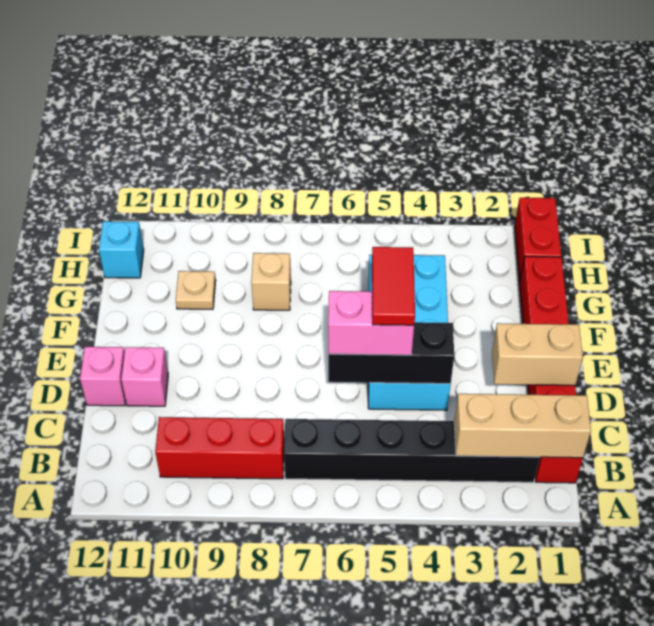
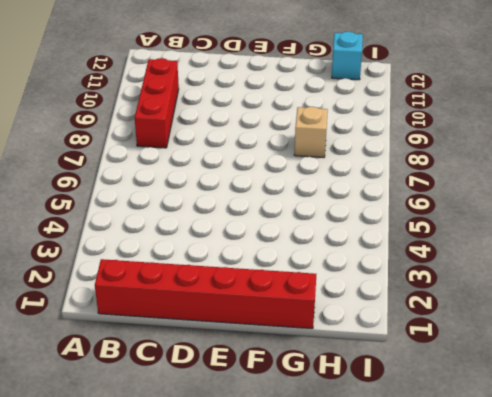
none -> black 1x6 brick [284,419,540,482]
none -> cyan 2x4 brick [368,255,451,410]
none -> pink 1x1 brick [121,347,168,406]

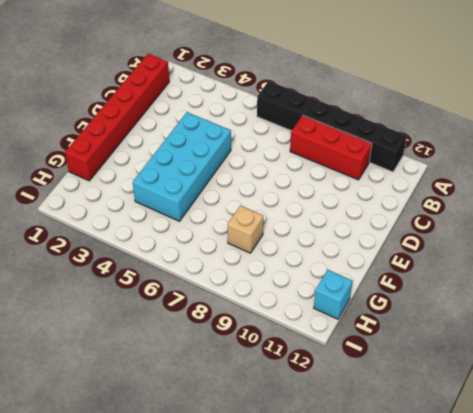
black 1x6 brick [257,81,407,172] -> black 1x6 brick moved to [284,419,540,482]
none -> pink 1x1 brick [121,347,168,406]
none -> pink 1x1 brick [80,347,126,406]
none -> tan 1x1 plate [176,271,216,309]

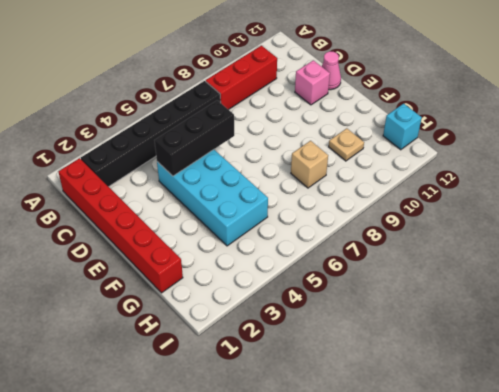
pink 1x1 cone [322,51,341,90] -> pink 1x1 brick [80,347,126,406]
none -> red 1x2 brick [515,198,561,283]
none -> tan 1x3 brick [454,394,591,458]
none -> tan 1x2 brick [492,323,583,385]

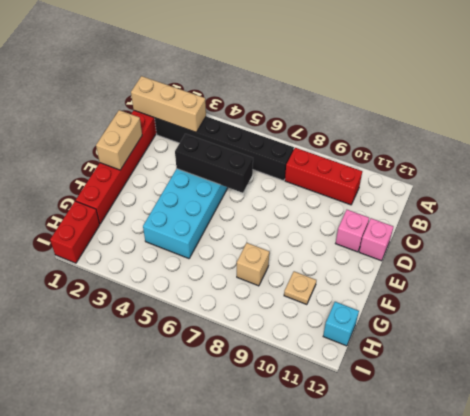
tan 1x2 brick [96,110,142,170] -> tan 1x2 brick turned to [492,323,583,385]
none -> pink 1x2 brick [328,291,414,355]
none -> red 1x2 tile [372,247,415,325]

